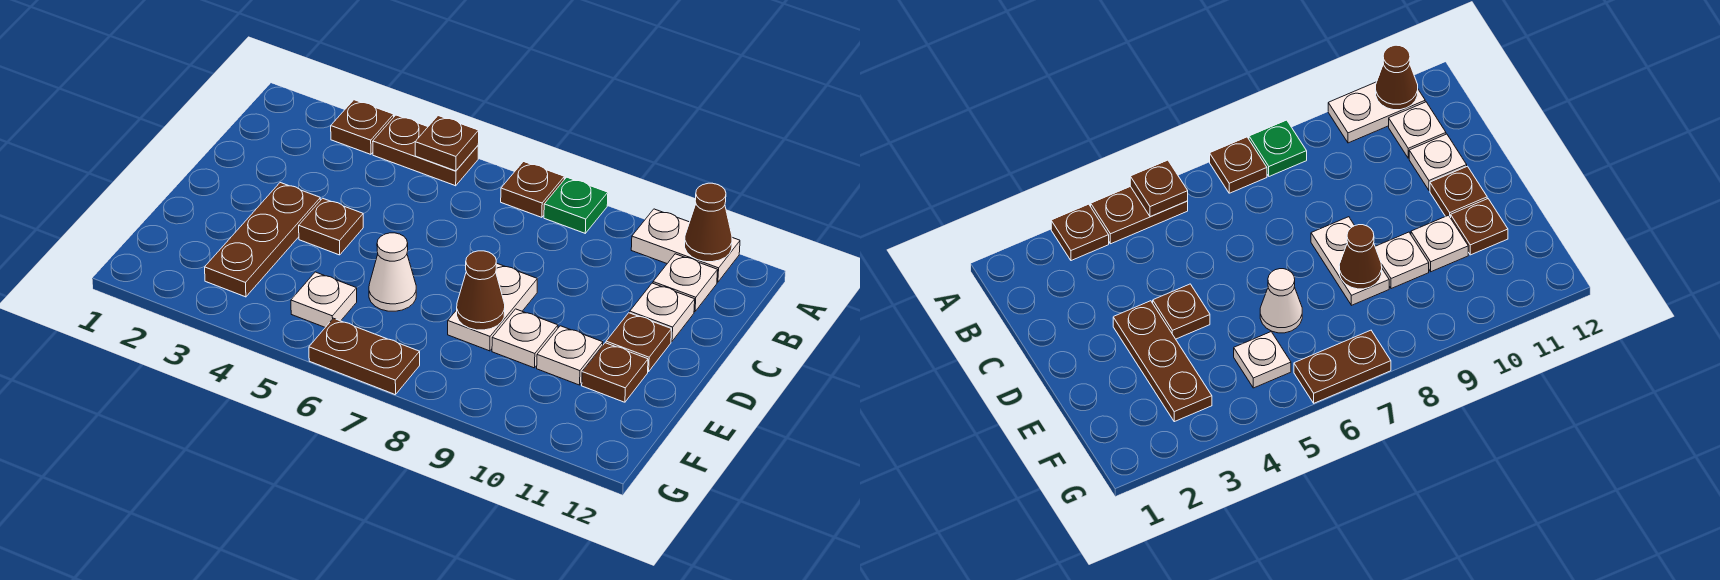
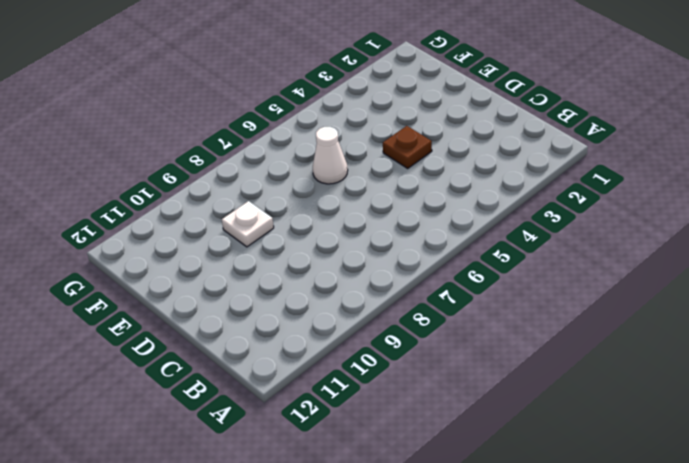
none -> brown 1x1 plate [331,100,394,154]
none -> brown 1x2 plate [373,115,478,186]
none -> brown 1x1 plate [501,162,564,217]

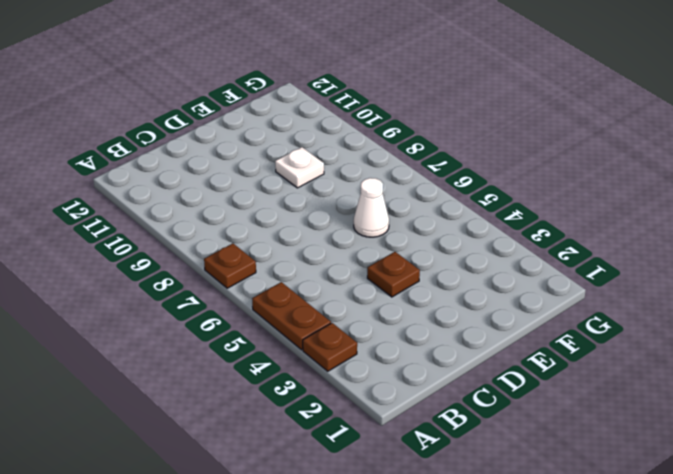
none -> green 1x1 plate [544,177,608,233]
none -> white 1x2 plate [631,209,740,282]
none -> white 1x1 plate [653,254,718,312]

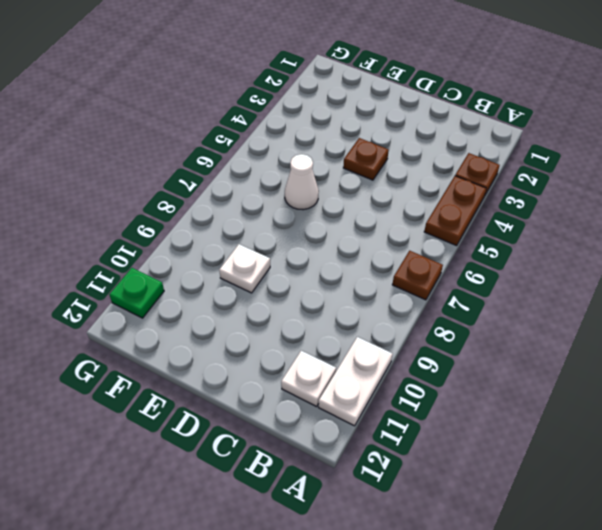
green 1x1 plate [109,268,164,318] -> green 1x1 plate moved to [544,177,608,233]
none -> white 1x1 plate [630,283,695,341]
none -> brown 1x3 plate [205,183,320,297]
none -> white 1x2 plate [448,263,537,351]

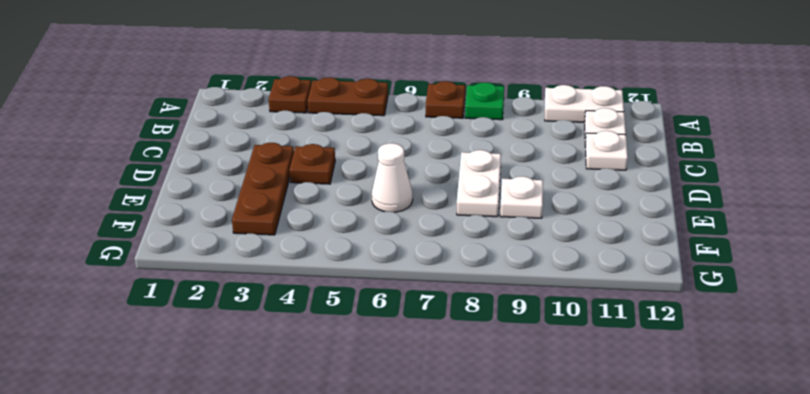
none -> brown 1x1 plate [606,313,672,372]
none -> white 1x1 plate [537,326,603,385]
none -> brown 1x1 plate [582,343,648,402]

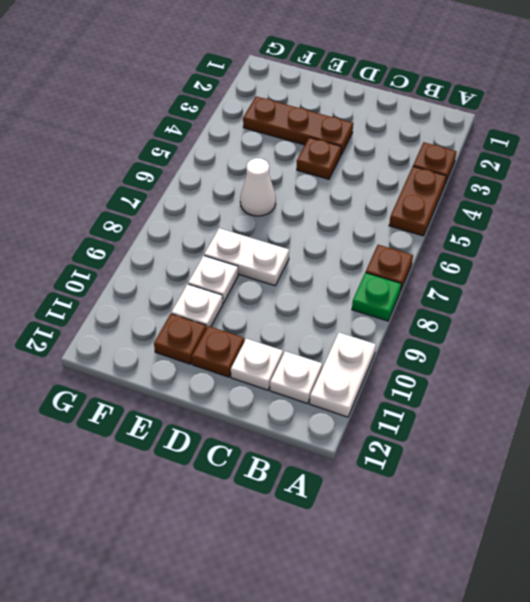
none -> white 1x1 plate [291,272,357,327]
none -> brown 1x2 plate [309,318,420,395]
none -> brown 1x1 plate [415,116,479,171]

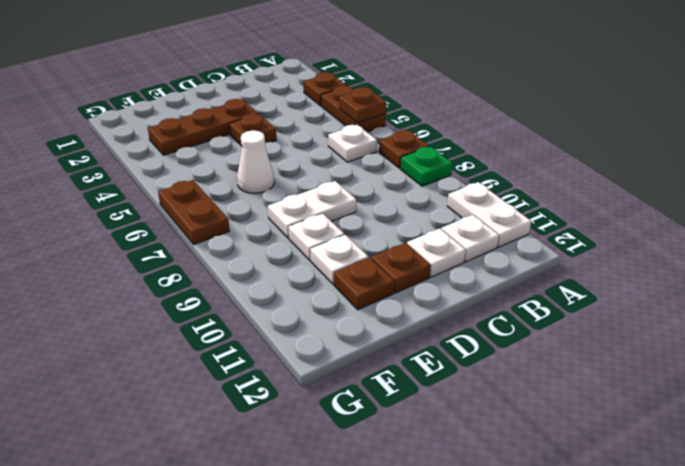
white 1x1 plate [328,125,377,162] -> white 1x1 plate moved to [291,272,357,327]
none -> brown 1x1 cone [685,183,732,262]
none -> brown 1x1 cone [457,251,505,330]

